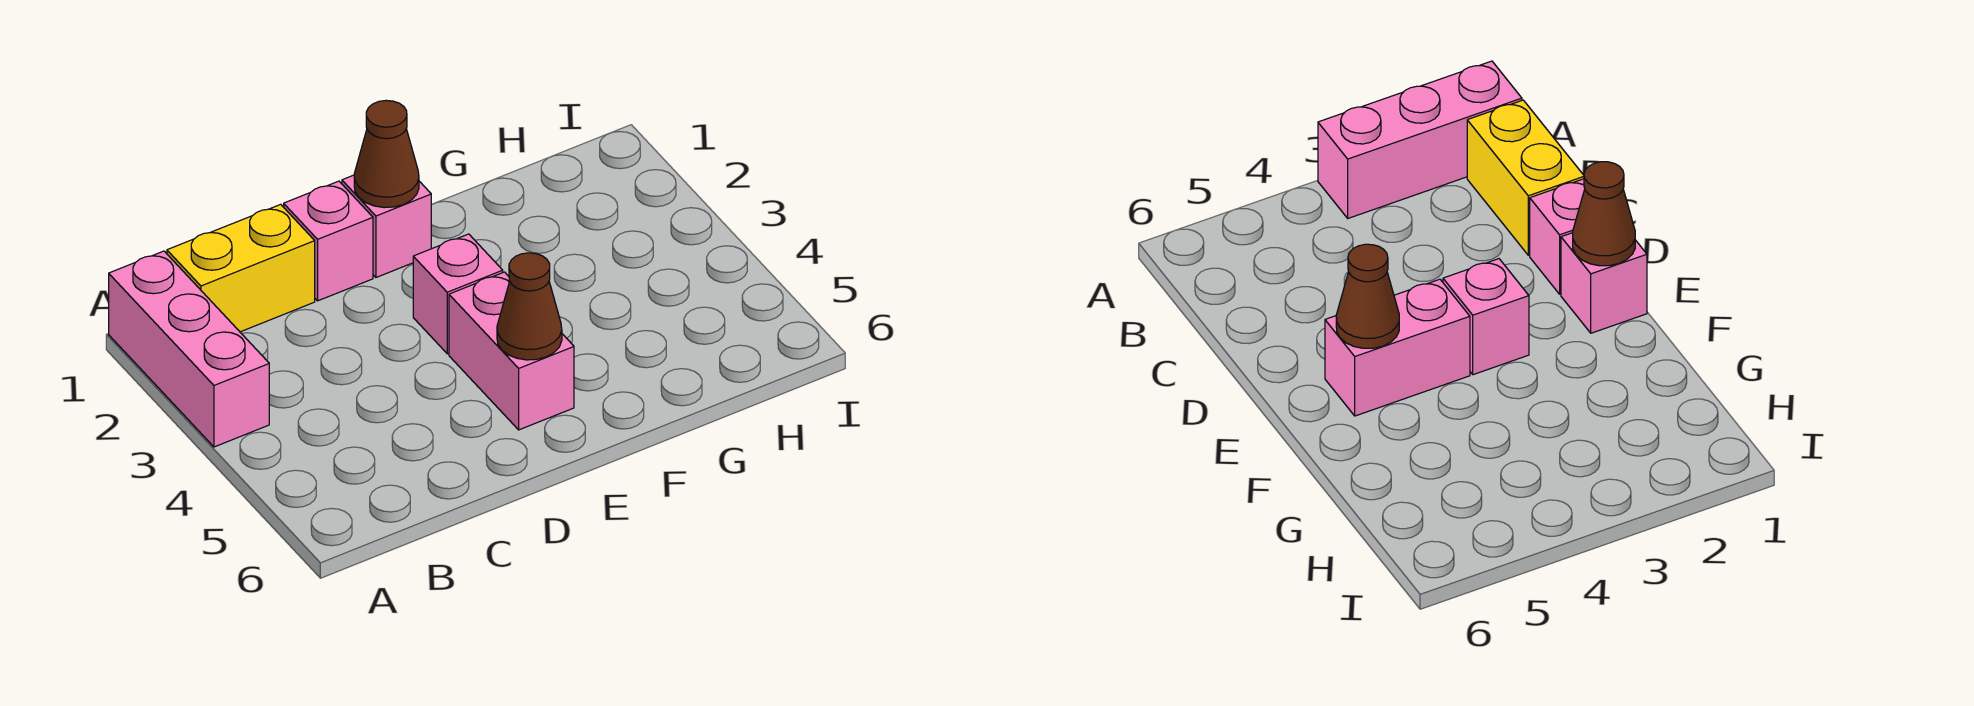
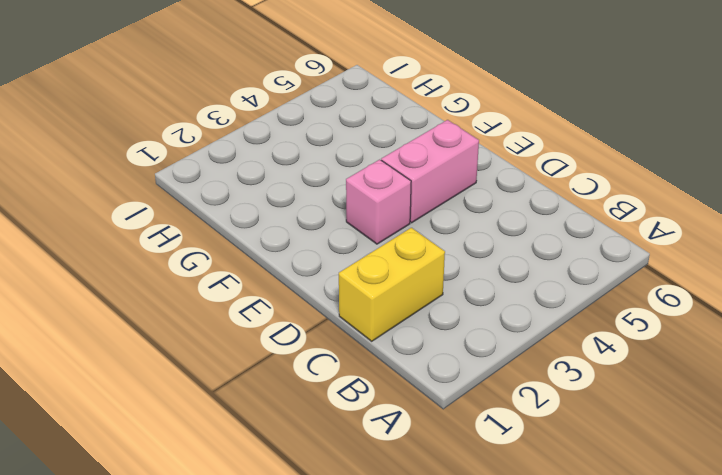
yellow 1x2 brick [339,228,445,341] -> yellow 1x2 brick turned to [167,204,315,332]
none -> pink 1x3 brick [109,251,269,447]
none -> pink 1x1 brick [284,181,373,301]

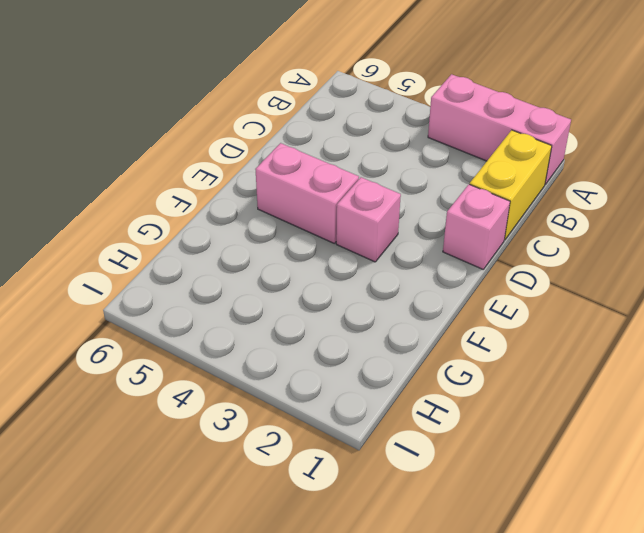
none -> pink 1x1 brick [342,175,432,277]
none -> brown 1x1 cone [354,100,419,208]

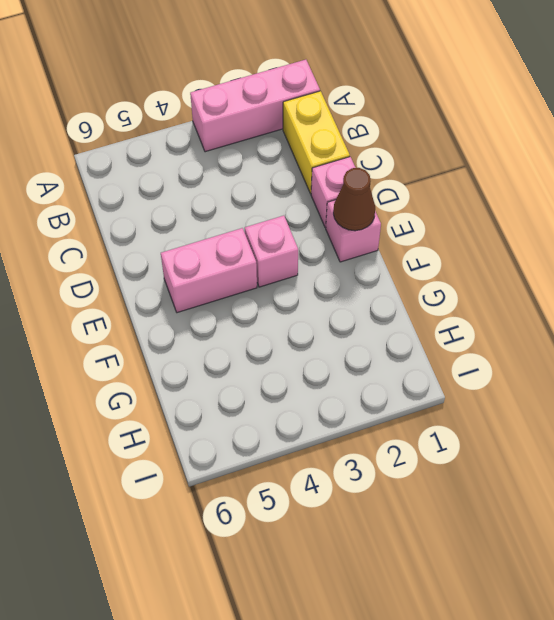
none -> brown 1x1 cone [497,253,562,360]

